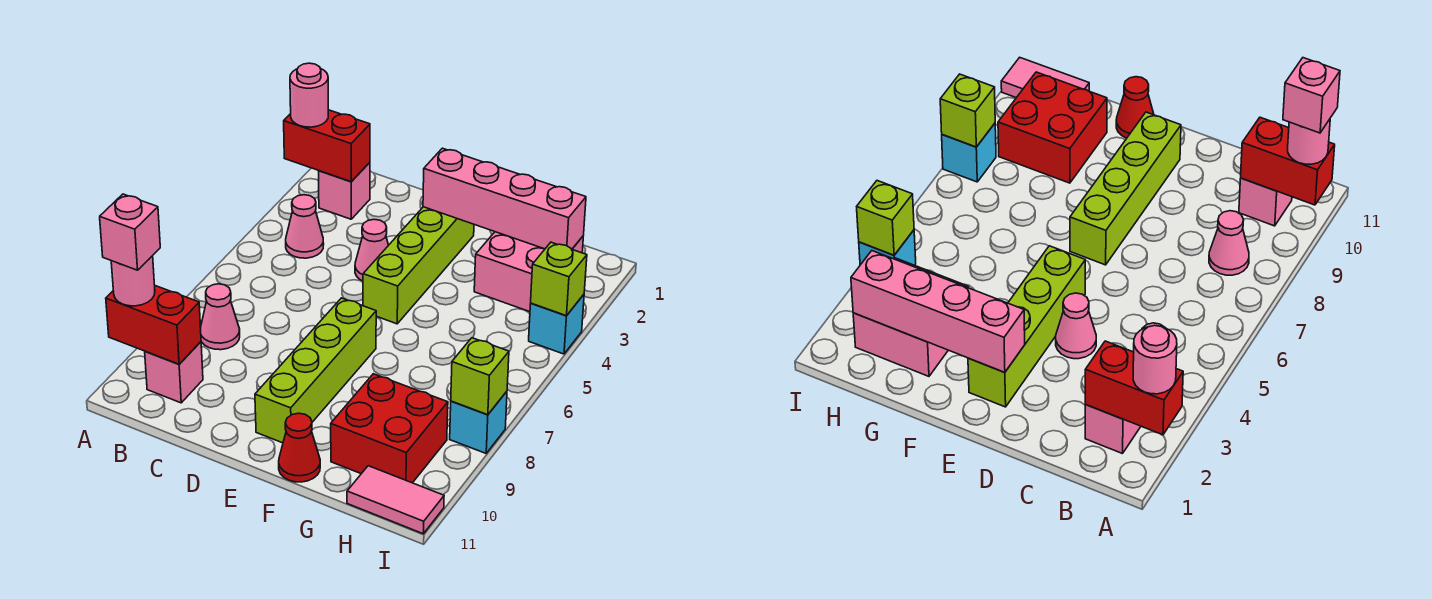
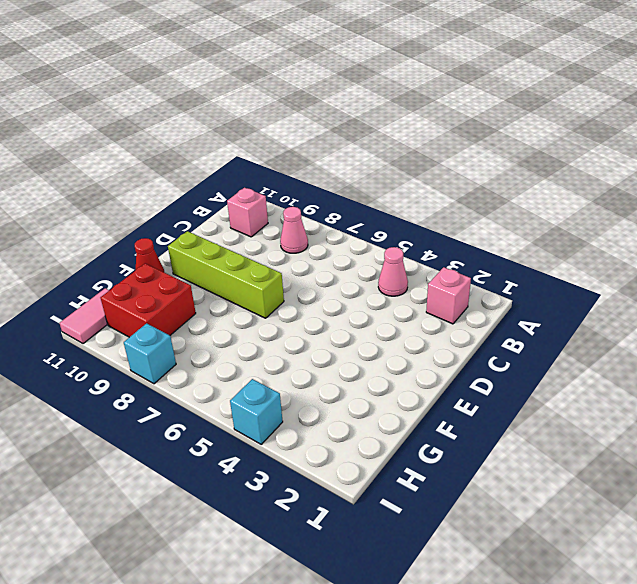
none -> pink 1x1 cone [355,219,389,281]
none -> lime 1x4 brick [363,207,474,324]
none -> pink 2x2 brick [474,232,583,312]

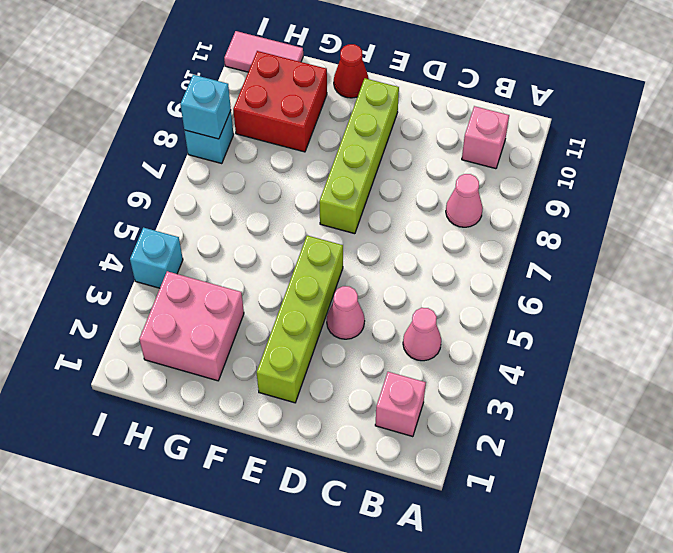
cyan 1x1 brick [180,75,231,139] -> lime 1x1 brick [451,338,509,415]
none -> red 1x2 brick [284,110,370,182]
none -> red 1x2 brick [106,286,201,364]
none -> pink 1x4 brick [423,148,586,249]

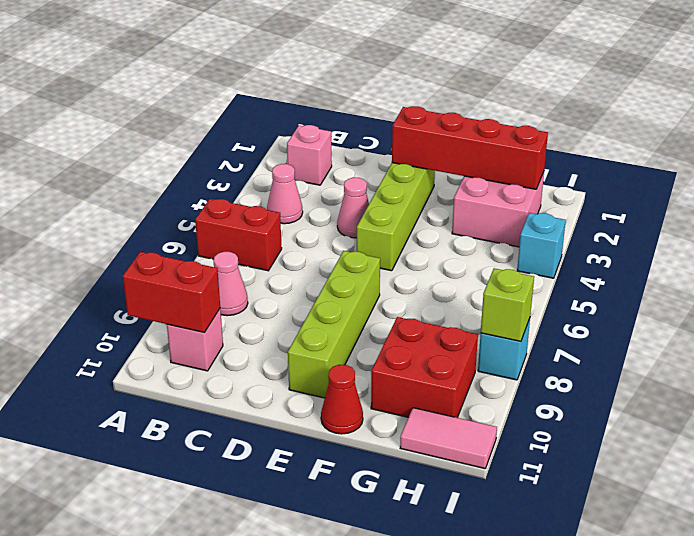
red 1x2 brick [195,199,282,271] -> red 1x2 brick moved to [284,110,370,182]
red 1x4 brick [392,106,548,189] -> pink 1x4 brick [423,148,586,249]
none -> lime 1x1 brick [531,242,587,316]
none -> pink 1x1 round brick [290,63,328,127]
none -> pink 1x1 round brick [111,256,155,306]

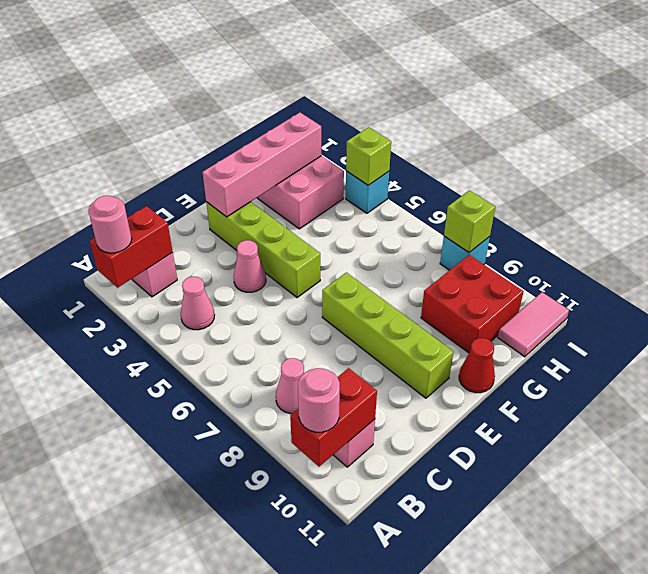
none -> pink 1x1 brick [100,194,160,270]

